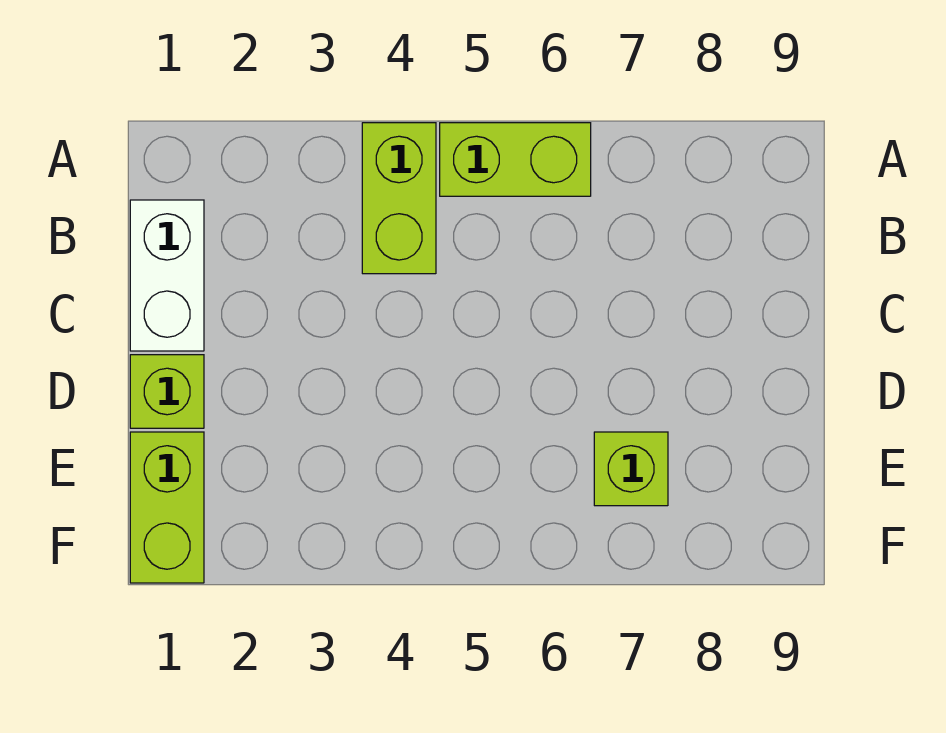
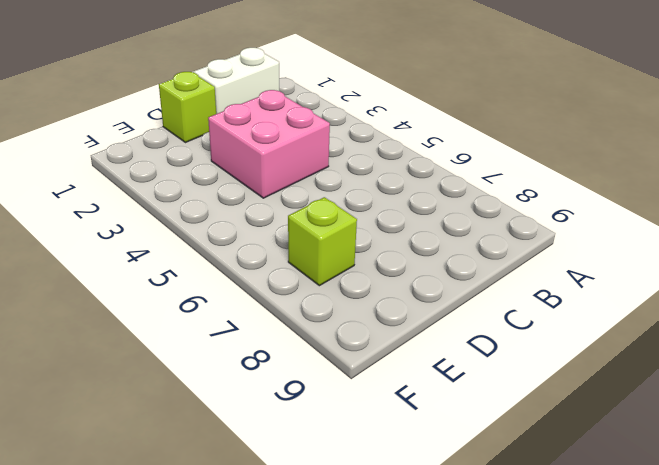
pink 2x2 brick [208,90,330,198] -> none
none -> lime 1x2 brick [362,123,436,274]
none -> lime 1x2 brick [440,123,591,196]

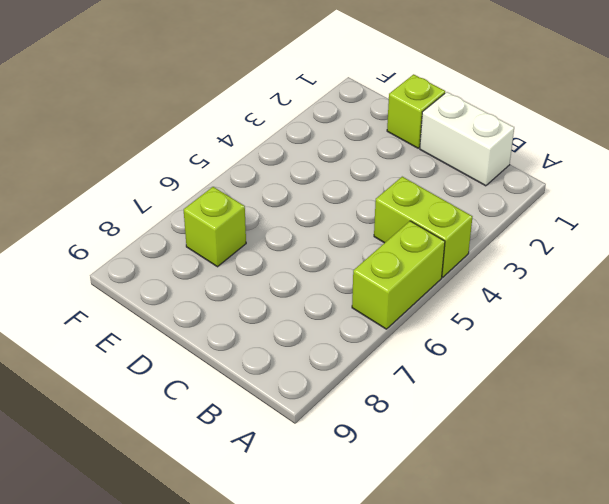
none -> lime 1x2 brick [130,432,204,583]

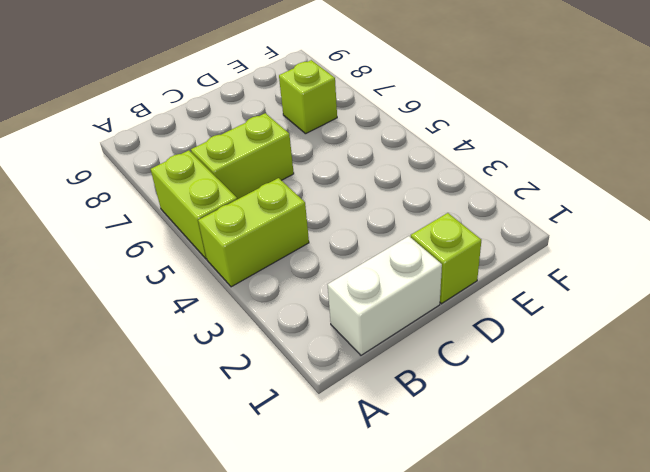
lime 1x2 brick [191,113,294,199] -> lime 1x2 brick moved to [130,432,204,583]

